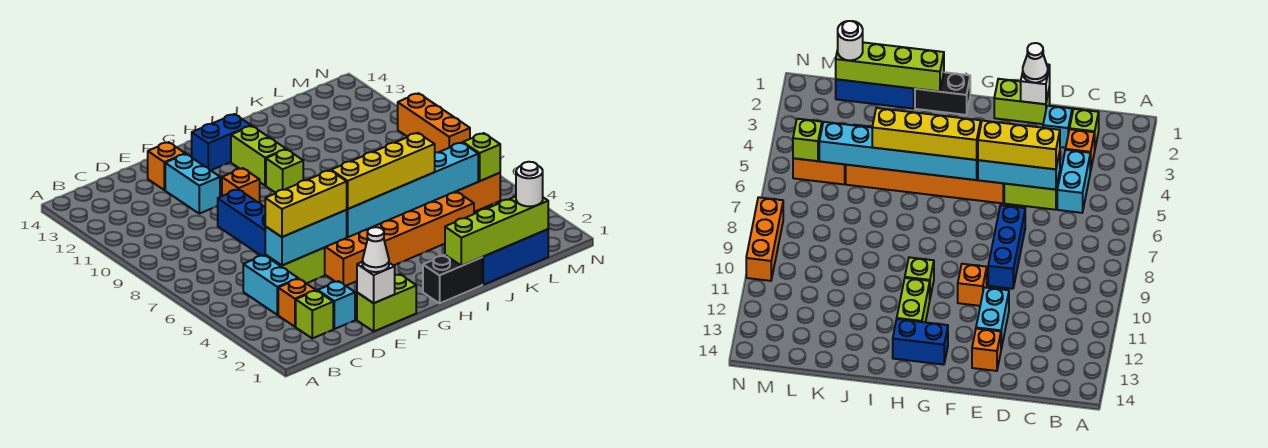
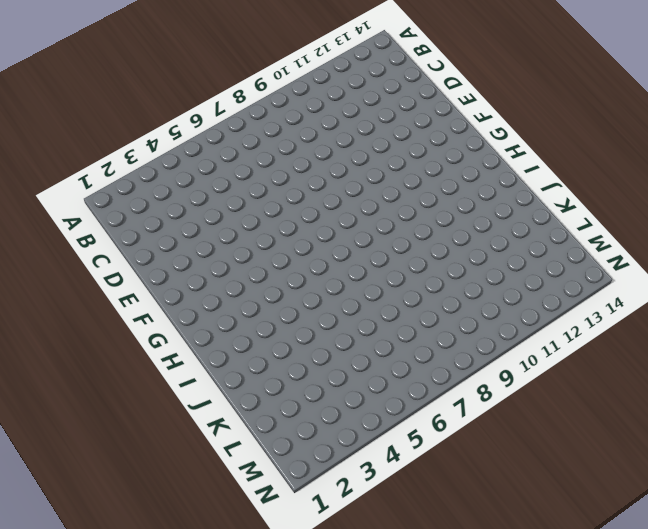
none -> lime 1x1 brick [296,291,333,338]
none -> orange 1x1 brick [278,279,316,327]
none -> cyan 1x2 brick [243,255,298,315]

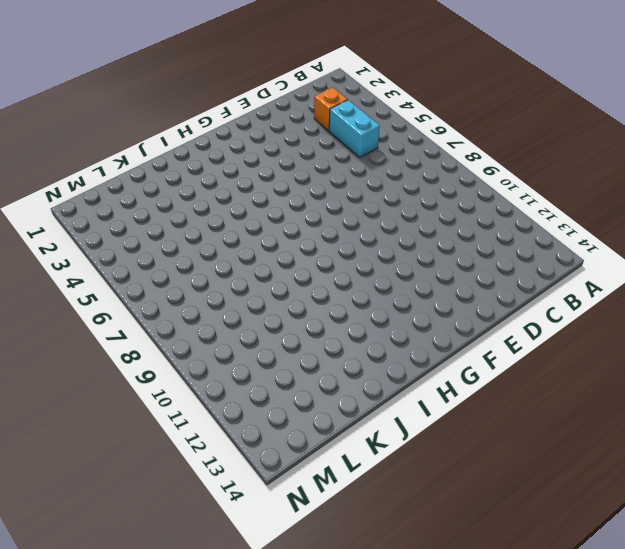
none -> lime 1x1 brick [296,291,333,338]
none -> cyan 1x1 brick [318,281,355,329]
none -> lime 1x2 brick [265,248,325,283]

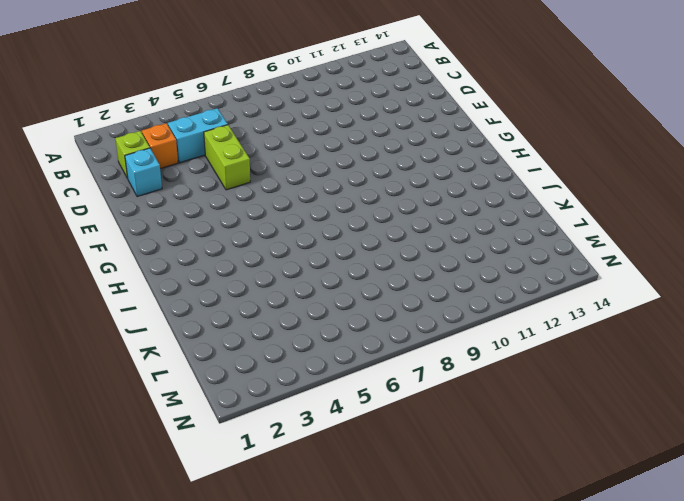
none -> lime 1x2 brick [357,274,416,331]
none -> blue 1x3 brick [218,189,266,256]
none -> cyan 1x2 brick [165,154,220,214]

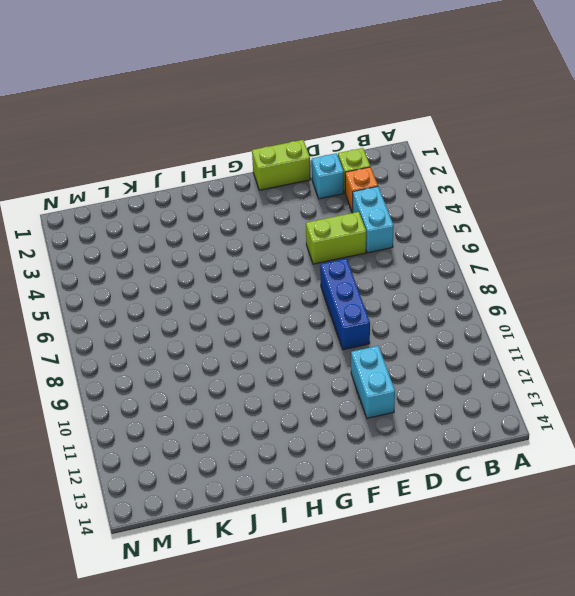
none -> orange 1x1 brick [148,142,185,190]
none -> orange 2x6 brick [325,191,474,286]
none -> orange 1x1 brick [222,168,260,203]

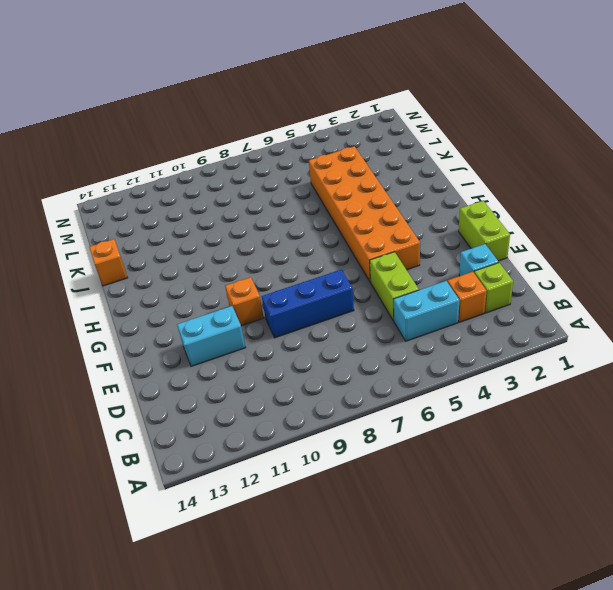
orange 1x1 brick [89,239,127,286] -> orange 1x1 brick moved to [148,142,185,190]
none -> blue 1x2 brick [192,114,251,170]
none -> black 1x2 brick [423,255,482,303]
none -> lime 1x1 brick [266,149,303,193]

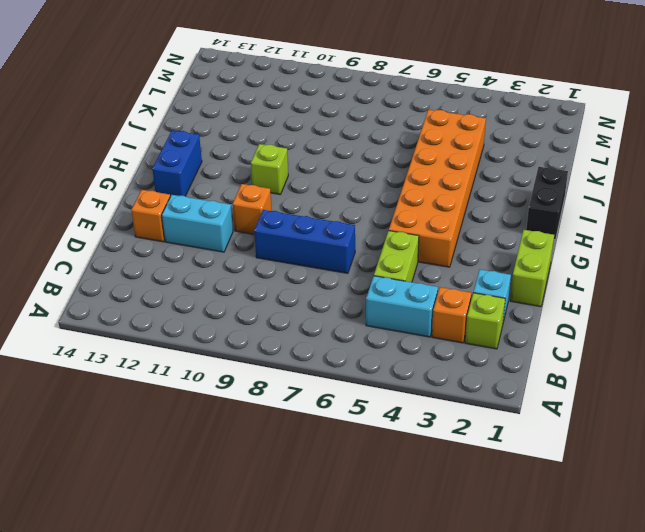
none -> lime 1x2 brick [231,126,286,186]
none -> blue 1x3 brick [482,229,548,285]
none -> orange 1x2 brick [457,173,500,212]

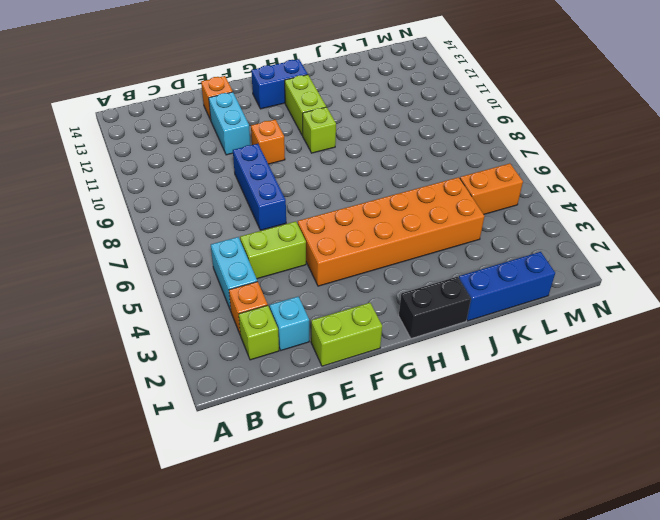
none -> orange 1x3 brick [398,93,470,153]
none -> cyan 1x3 brick [265,210,347,265]
none -> white 1x1 brick [357,262,395,303]

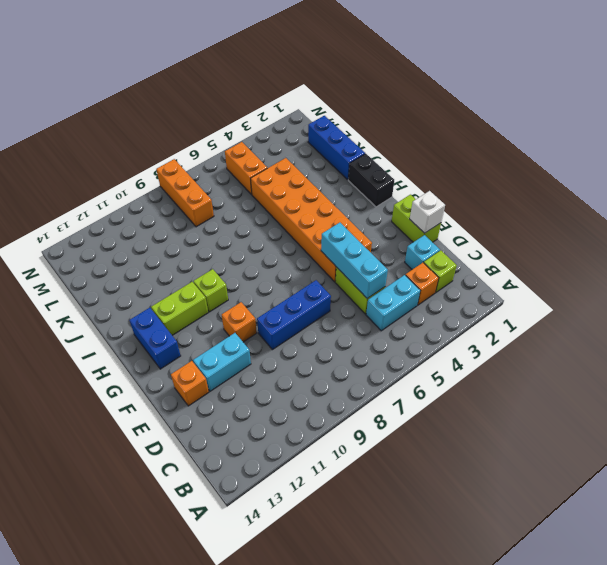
orange 1x3 brick [156,159,214,227] -> orange 1x3 brick turned to [398,93,470,153]
none -> cyan 1x6 brick [347,143,478,237]
none -> lime 1x4 brick [445,196,548,266]
none -> lime 1x1 brick [463,133,500,181]

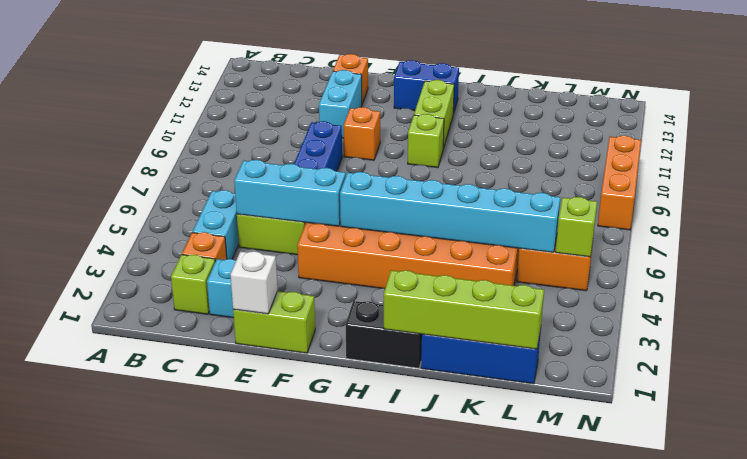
none -> yellow 1x3 brick [265,170,347,237]
none -> white 1x1 cone [362,227,389,272]
none -> yellow 1x4 brick [331,133,435,209]

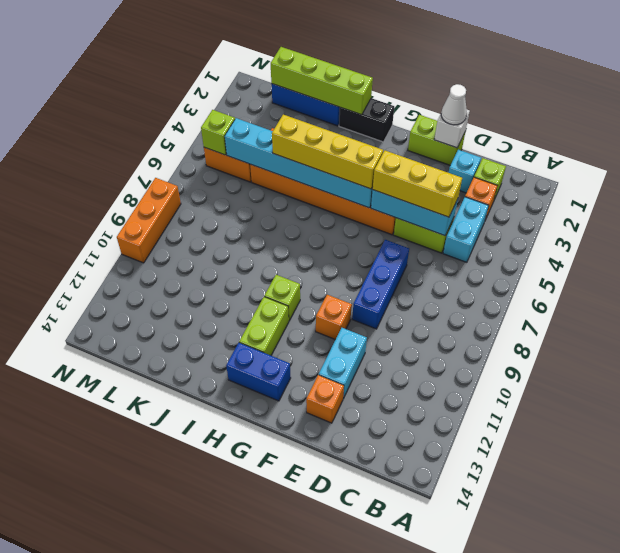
none -> white 1x1 round brick [516,162,543,206]

